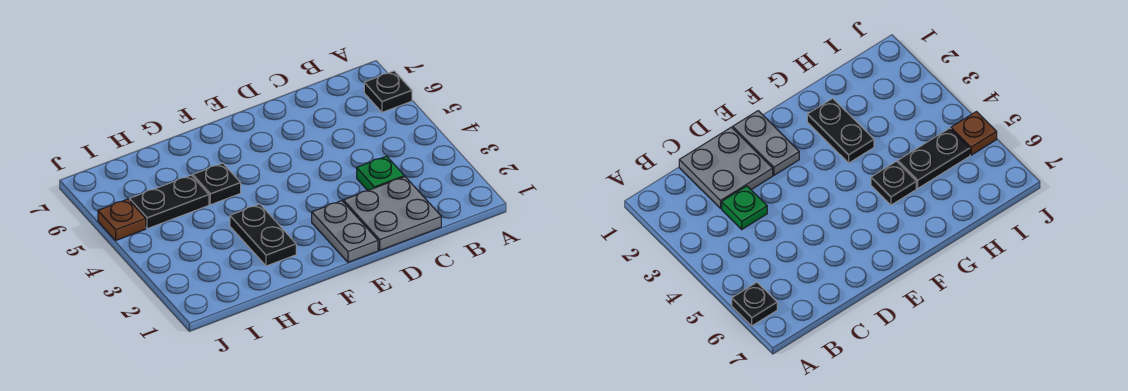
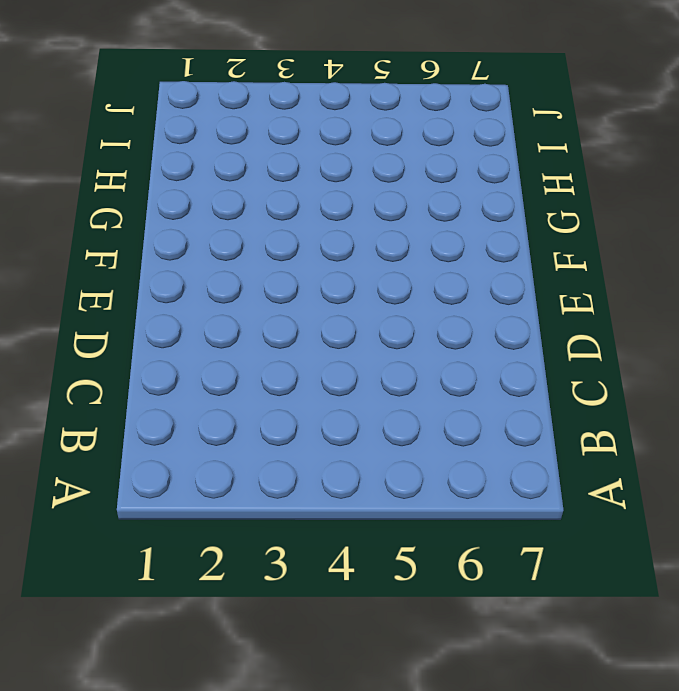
none -> black 1x1 plate [364,71,412,112]
none -> grey 2x2 plate [343,177,441,250]

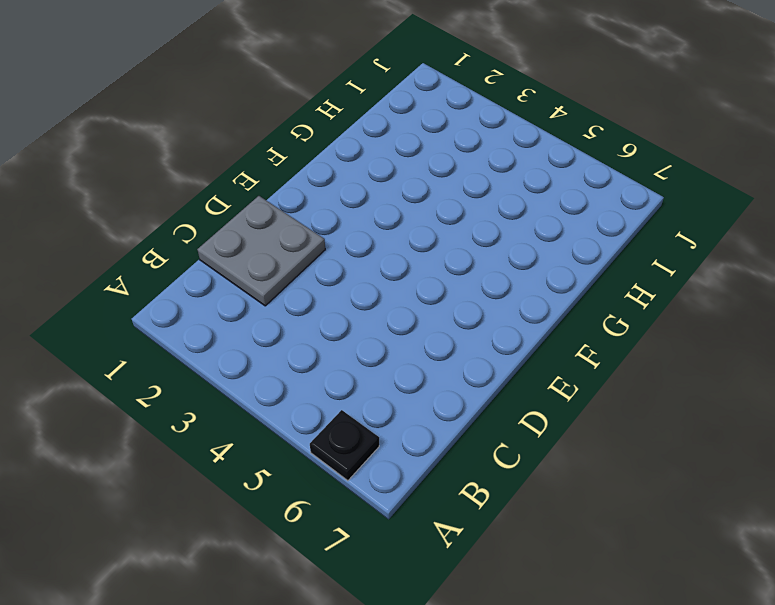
none -> green 1x1 plate [357,156,404,190]
none -> grey 1x2 plate [312,201,378,262]

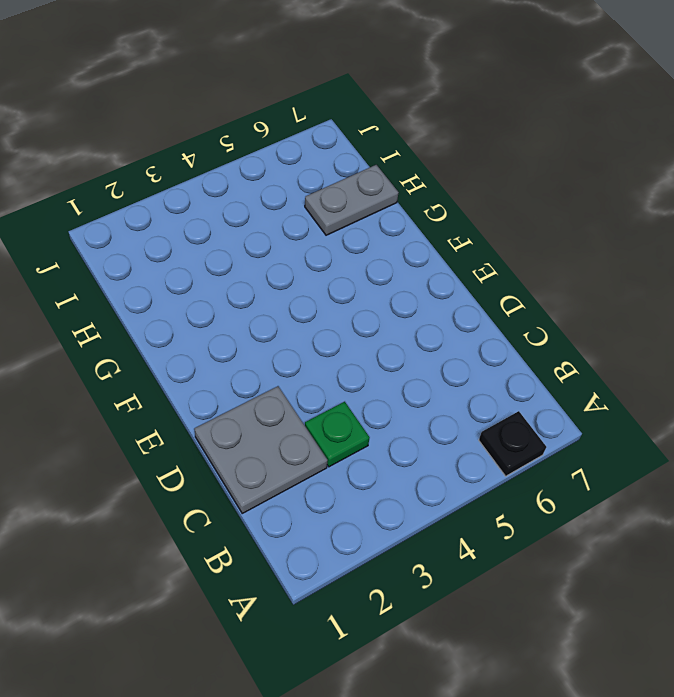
grey 1x2 plate [305,165,399,235] -> grey 1x2 plate moved to [312,201,378,262]
none -> black 1x2 plate [230,204,296,266]
none -> black 1x1 plate [193,163,241,205]

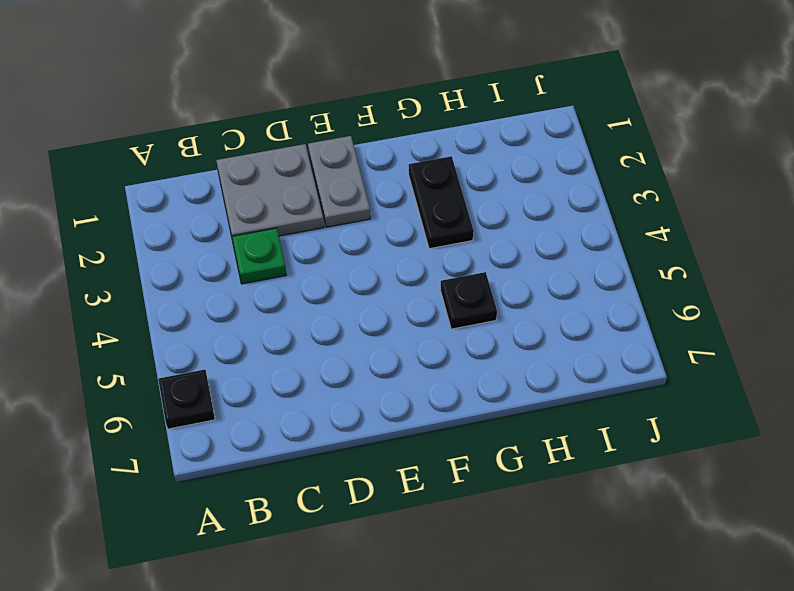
none -> black 1x2 plate [130,175,209,229]
none -> brown 1x1 plate [98,199,146,240]

